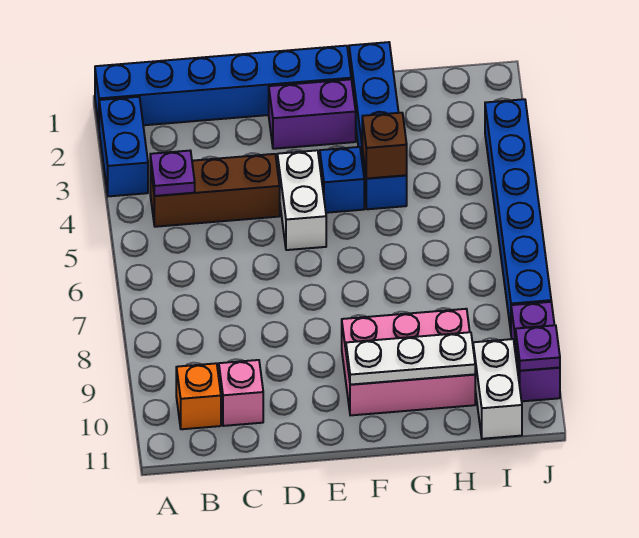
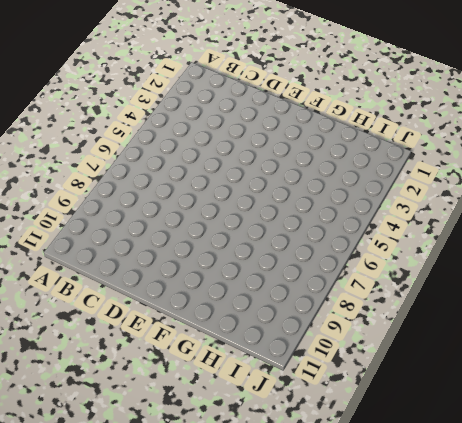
none -> blue 1x6 brick [95,46,351,125]
none -> blue 1x2 brick [99,97,148,196]
none -> brown 1x3 brick [150,154,280,227]

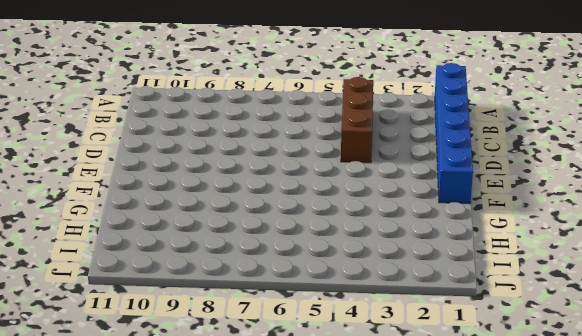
none -> blue 1x2 brick [99,97,148,196]
none -> orange 1x1 brick [176,363,221,429]
none -> pink 1x1 brick [219,360,263,426]

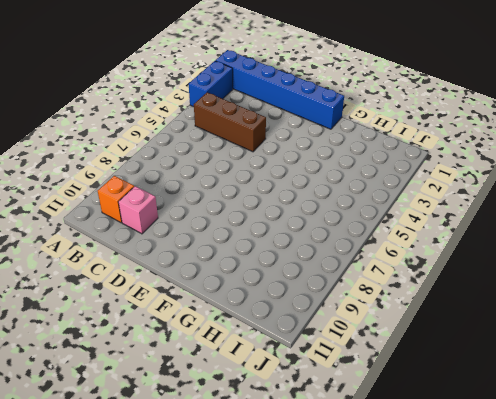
none -> purple 1x2 brick [269,79,356,149]
none -> white 1x2 brick [277,150,326,250]
none -> blue 1x1 brick [320,147,364,213]

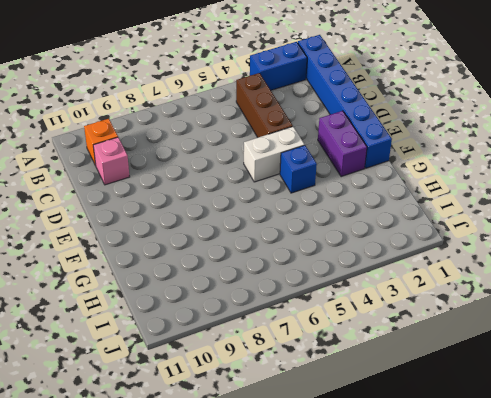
none -> pink 2x3 brick [342,309,475,415]
none -> blue 1x4 brick [349,42,407,209]
none -> white 1x2 brick [473,339,522,439]

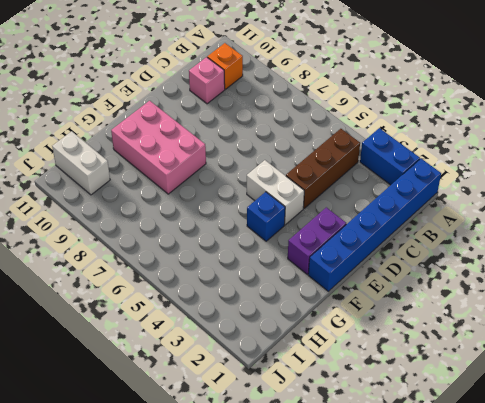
pink 2x3 brick [111,101,206,194] -> pink 2x3 brick turned to [342,309,475,415]
none -> blue 1x4 brick [349,42,407,209]
none -> blue 1x6 brick [485,99,551,331]
none -> purple 1x2 brick [511,302,560,401]

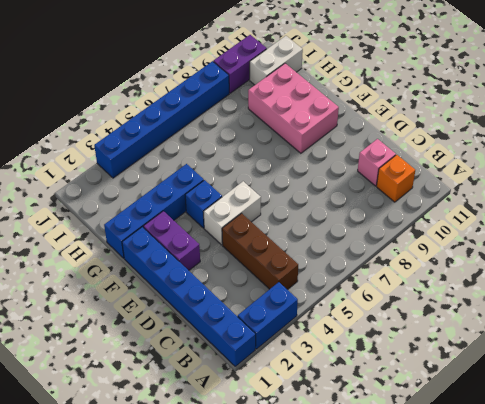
none -> purple 1x1 plate [150,151,195,196]
none -> white 1x3 plate [346,332,475,385]
none -> brown 1x1 brick [362,113,407,179]

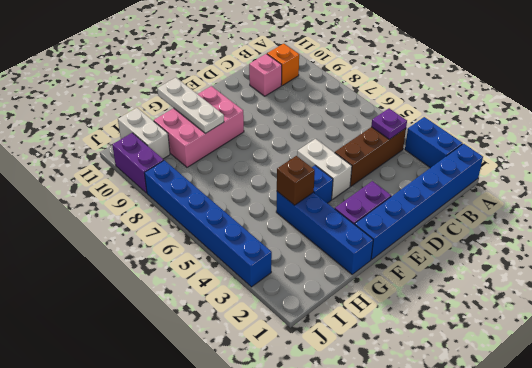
white 1x3 plate [157,78,224,134] -> white 1x3 plate turned to [346,332,475,385]
none -> purple 1x1 plate [516,325,560,371]

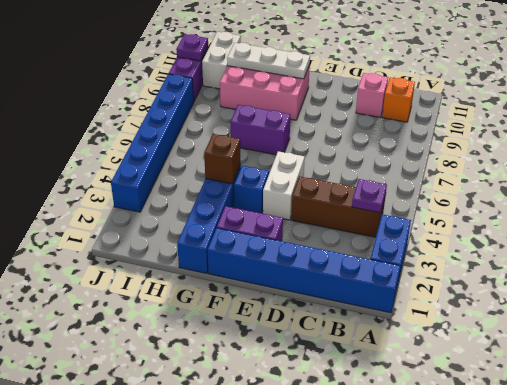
purple 1x2 brick [231,105,290,155] -> none

